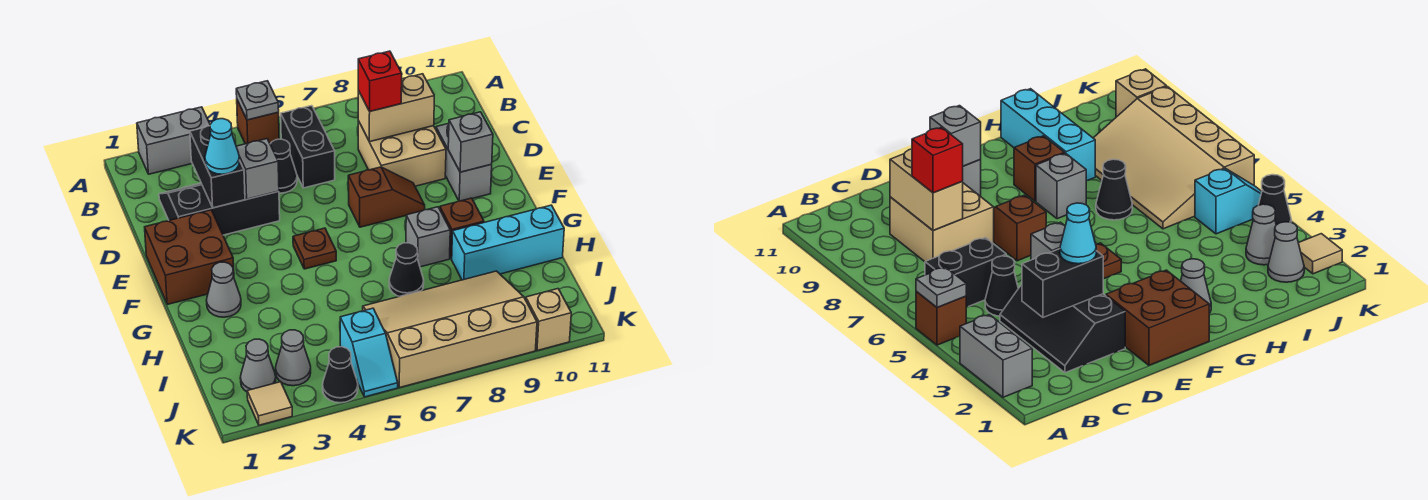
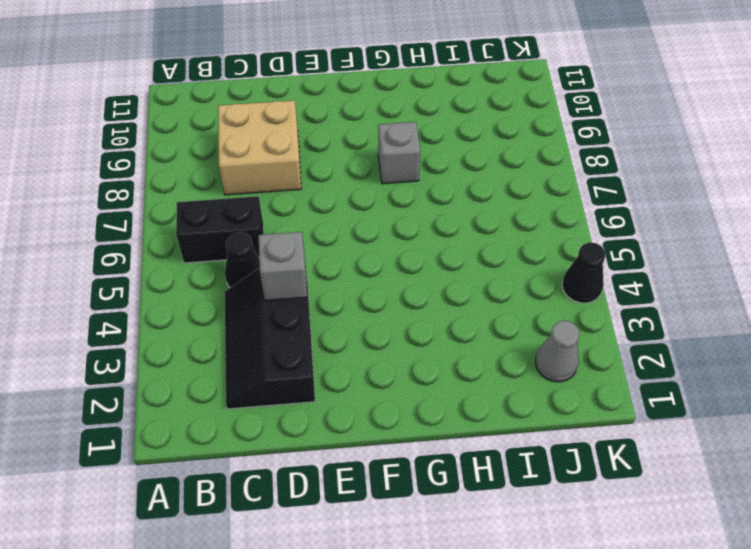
none -> grey 1x2 brick [137,107,210,174]
none -> brown 1x1 brick [237,100,279,144]
none -> grey 1x2 brick [436,123,492,201]

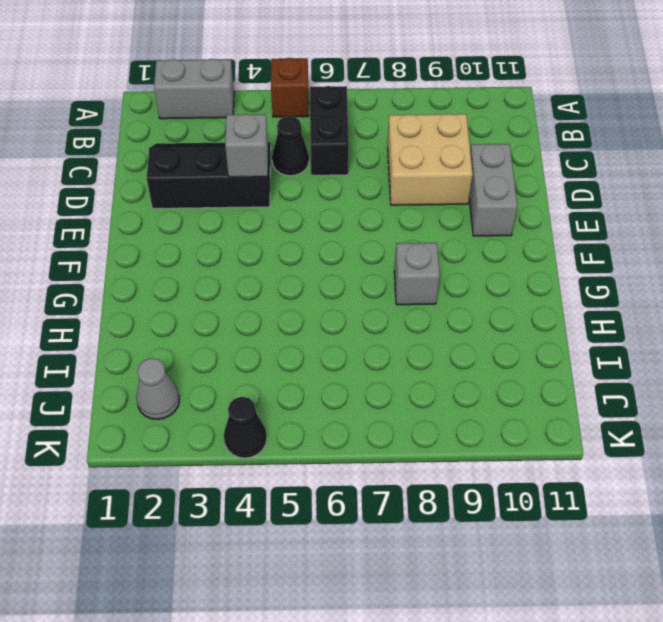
none -> brown 2x2 brick [145,210,234,304]
none -> brown 1x2 slope [348,167,425,227]
none -> brown 1x1 plate [293,228,336,269]

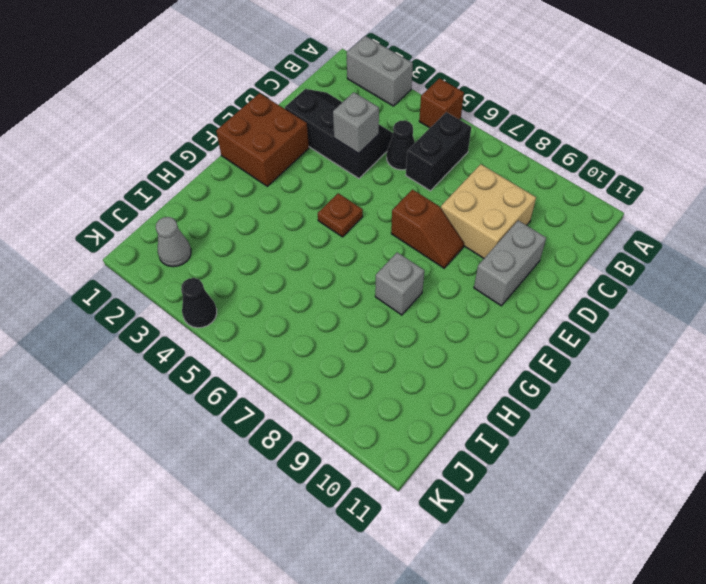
none -> grey 1x1 cone [206,262,241,317]
none -> brown 1x1 brick [440,198,484,259]
none -> black 1x1 cone [389,243,424,296]

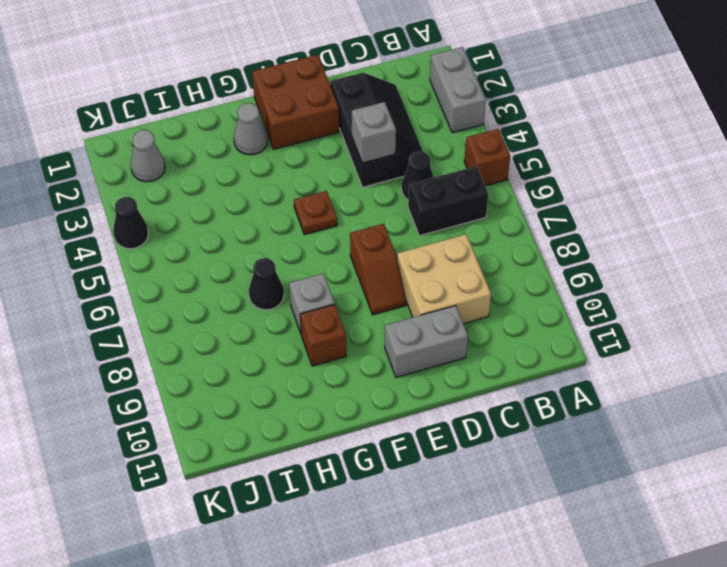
none -> cyan 1x3 brick [452,205,564,280]
none -> tan 3x4 slope [363,271,537,388]
none -> grey 1x1 cone [276,330,311,386]

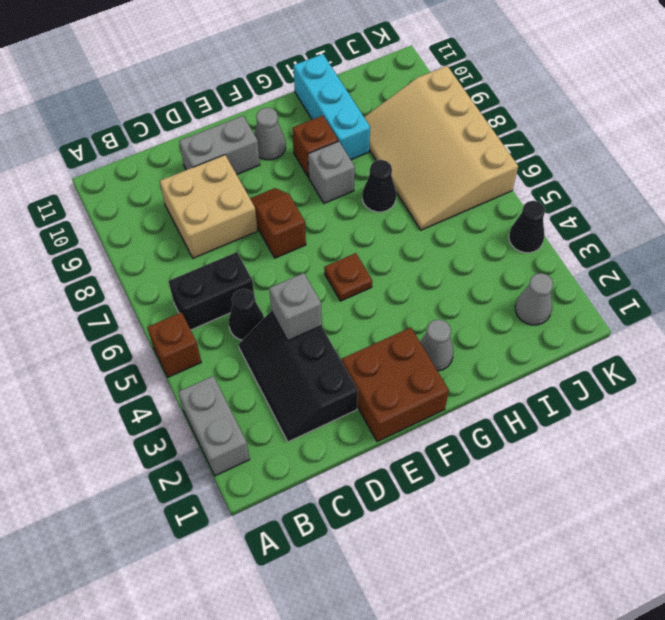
grey 1x1 cone [254,108,286,160] -> grey 1x1 cone moved to [276,330,311,386]
none -> cyan 1x2 slope [340,308,398,397]
none -> tan 1x1 tile [247,382,292,425]
none -> tan 1x1 brick [526,289,571,351]

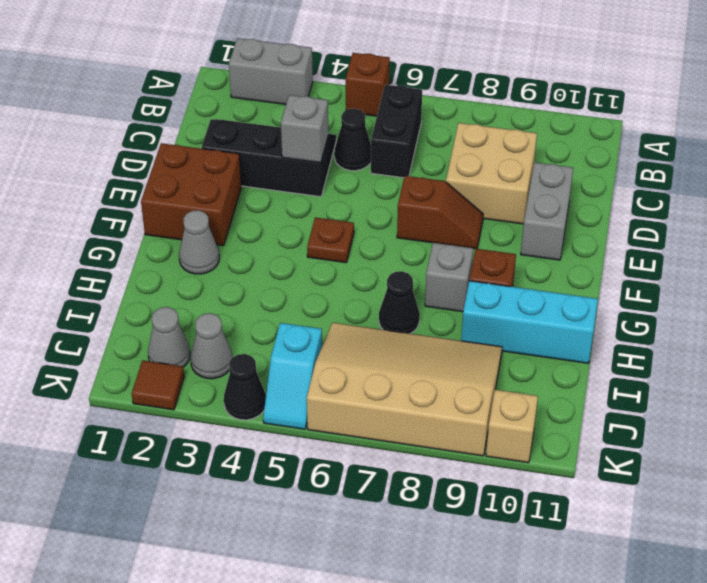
brown 1x1 tile [132,360,184,410] -> tan 1x1 tile [247,382,292,425]
none -> grey 1x1 plate [236,81,279,120]
none -> black 1x2 brick [190,126,245,208]
none -> tan 1x2 brick [358,74,434,142]

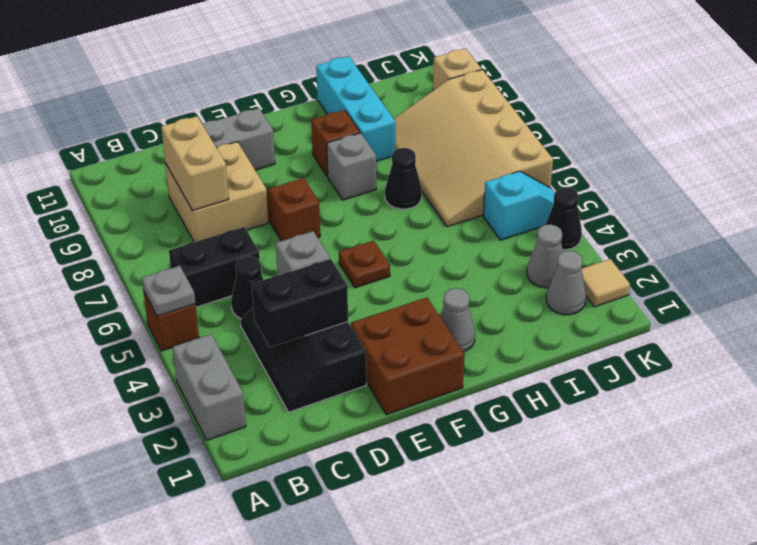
none -> grey 1x1 brick [448,112,493,172]
none -> red 1x1 brick [358,51,402,111]
none -> cyan 1x1 cone [205,119,239,174]

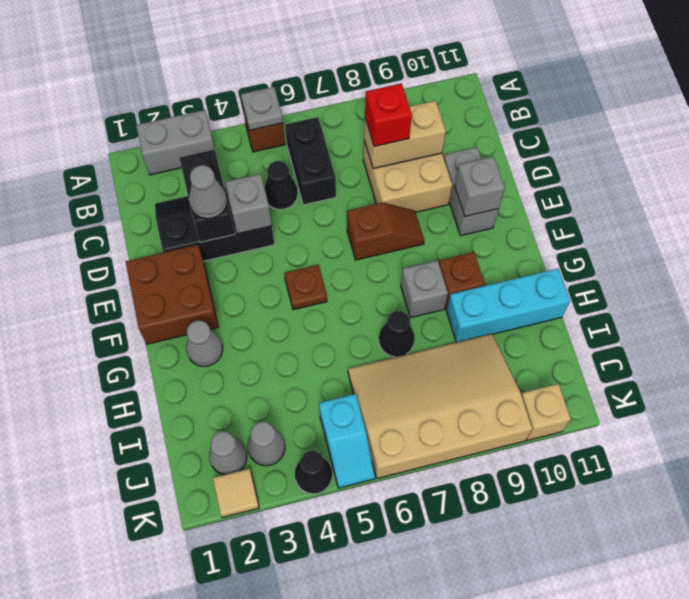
grey 1x1 cone [189,165,227,219] -> cyan 1x1 cone [205,119,239,174]

